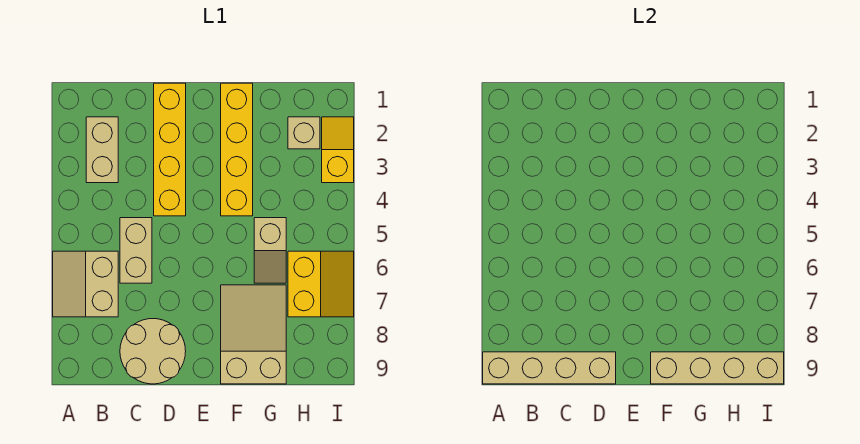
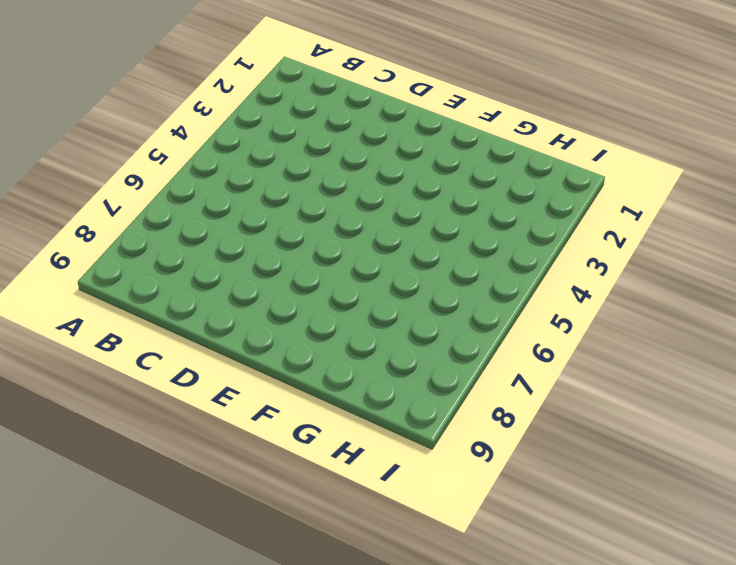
none -> tan 2x2 slope [53,251,118,317]
none -> tan 1x2 brick [86,117,118,183]
none -> tan 1x2 brick [120,218,152,283]

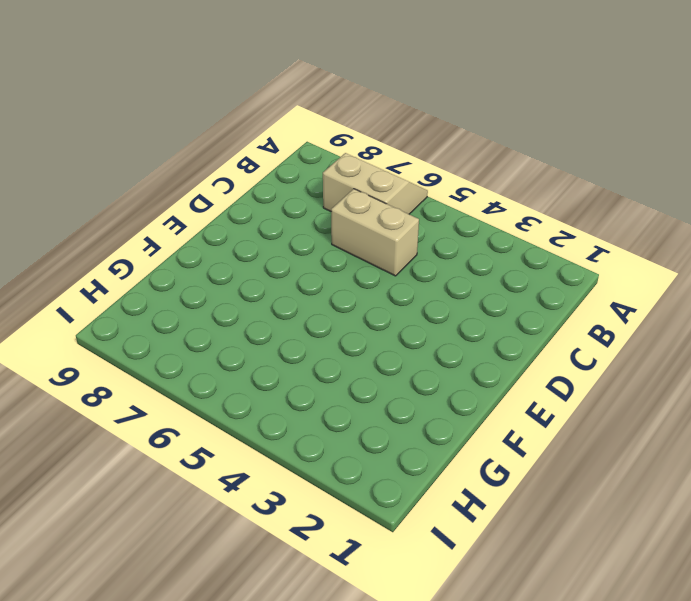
none -> tan 1x2 brick [86,117,118,183]
none -> tan 2x2 round brick [120,319,186,384]
none -> yellow 1x4 brick [154,83,186,216]

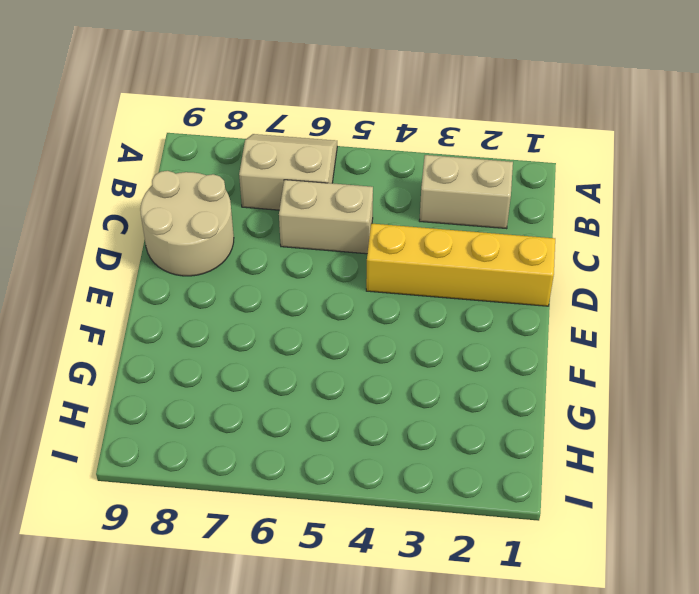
none -> yellow 1x4 brick [221,83,253,216]
none -> tan 2x3 slope [221,285,286,384]
none -> tan 1x2 slope [254,218,286,283]

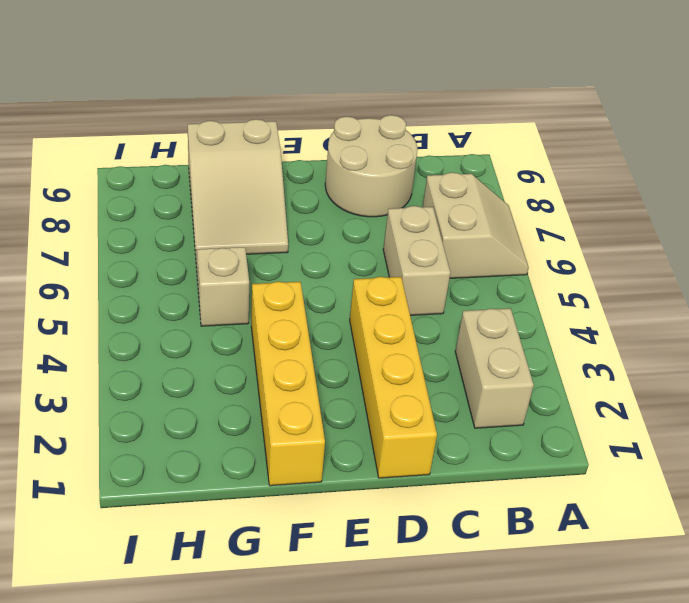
none -> tan 1x1 brick [288,117,320,149]
none -> yellow 2x2 slope [288,251,354,317]
none -> yellow 1x2 slope [322,117,354,183]

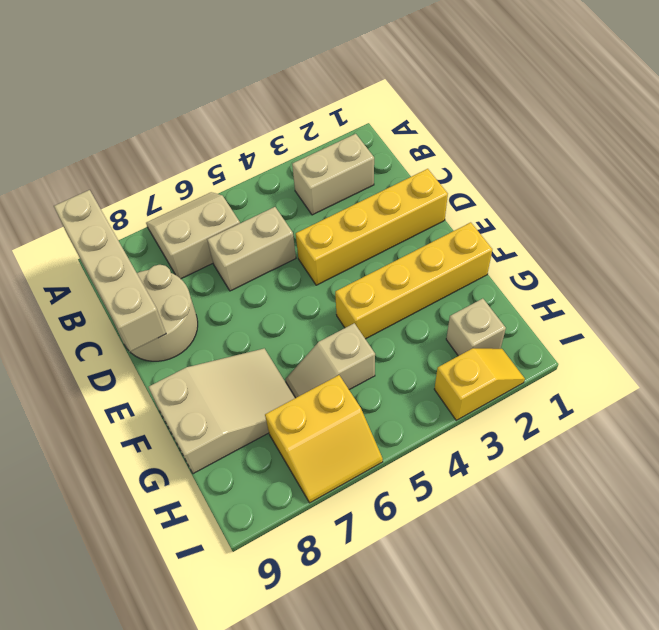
none -> tan 1x4 brick [651,352,784,384]

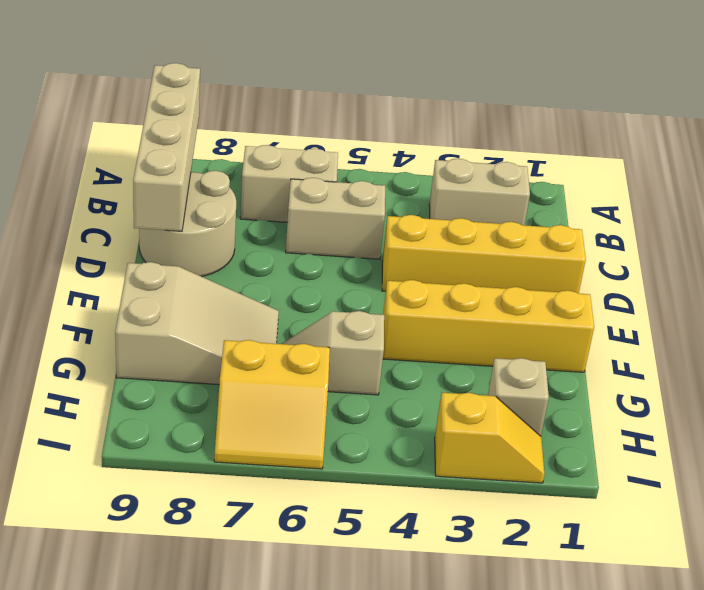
none -> tan 1x4 brick [651,352,784,384]

